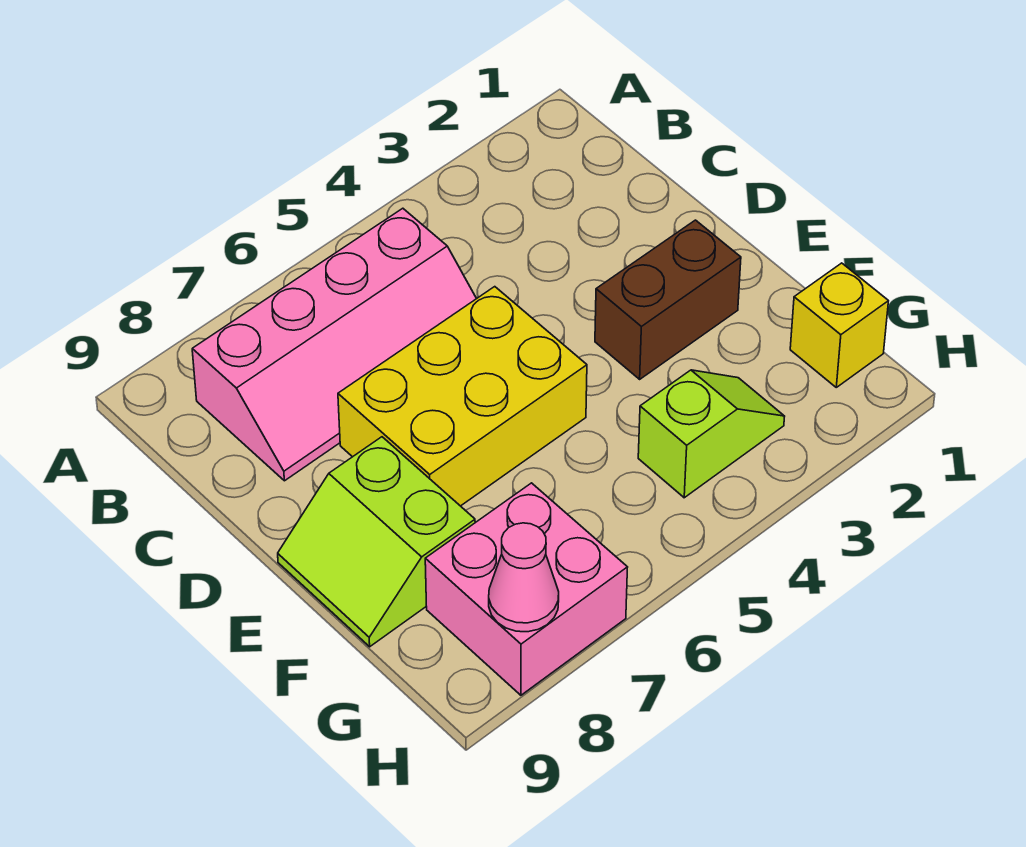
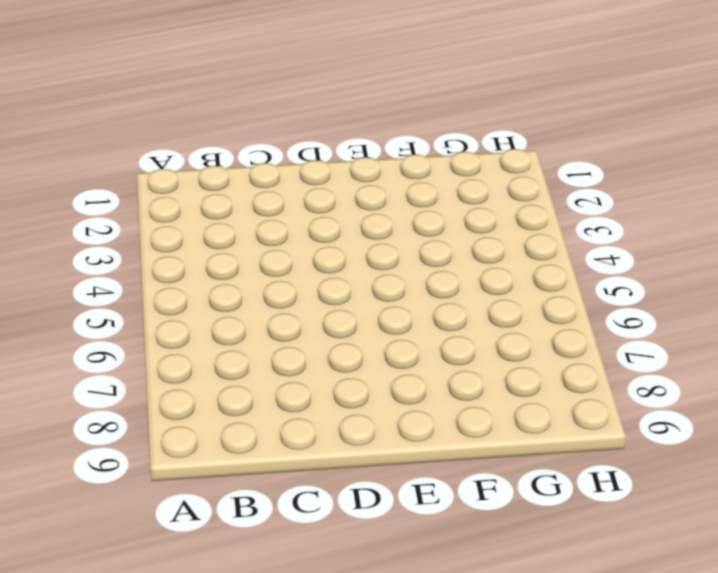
none -> pink 2x4 slope [192,208,476,481]
none -> yellow 2x3 brick [338,287,587,506]

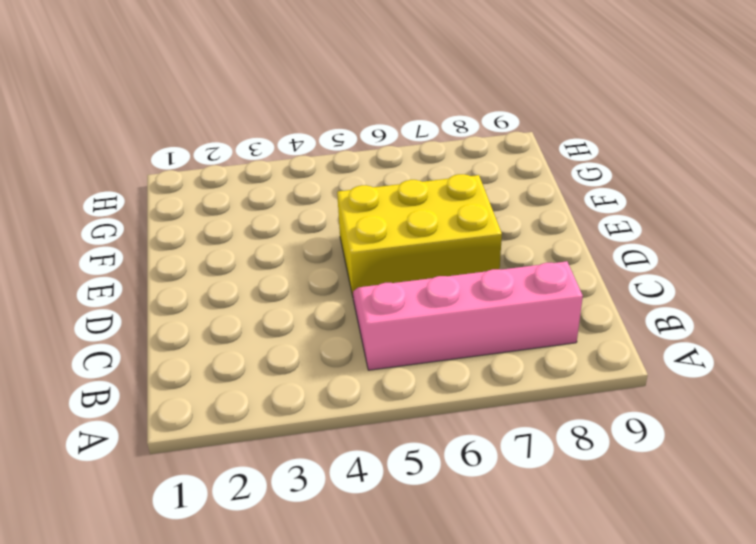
none -> brown 1x2 brick [595,220,741,379]
none -> lime 2x2 slope [278,437,475,647]

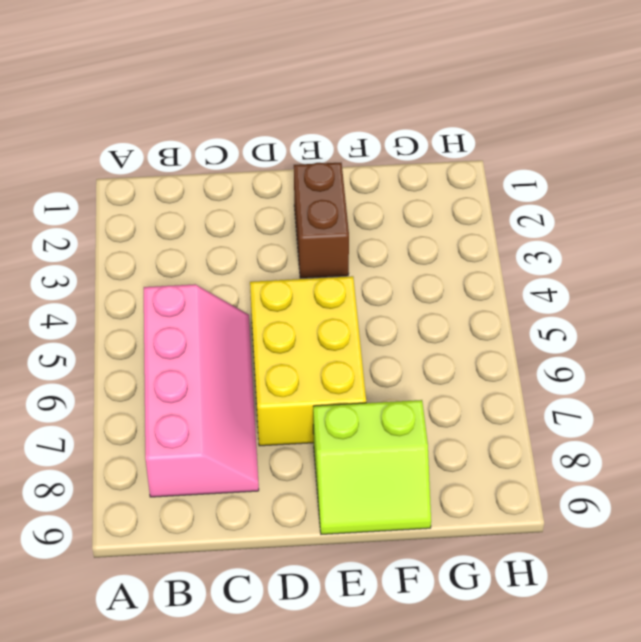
none -> yellow 1x1 brick [790,263,888,387]
none -> lime 1x2 slope [638,370,785,498]

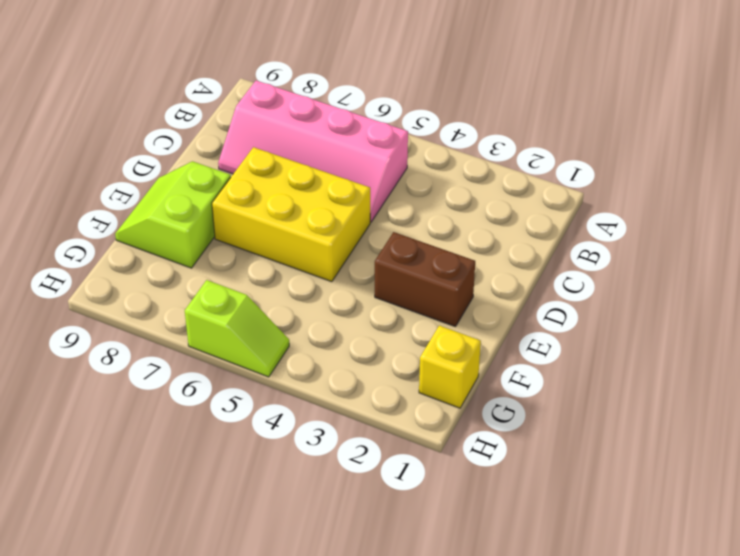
lime 1x2 slope [185,280,289,377] -> lime 1x2 slope moved to [638,370,785,498]
none -> pink 2x2 brick [425,483,628,695]
none -> pink 1x1 cone [489,523,559,632]

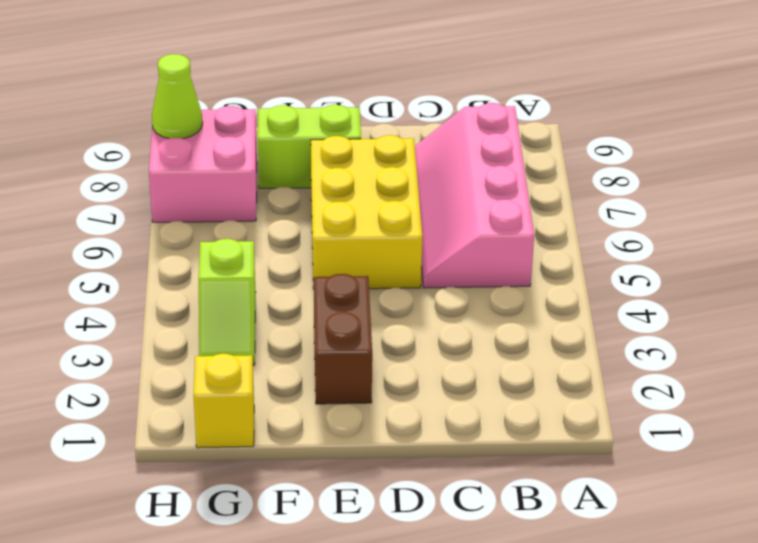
lime 1x1 cone [152,54,203,139] -> pink 1x1 cone [489,523,559,632]

